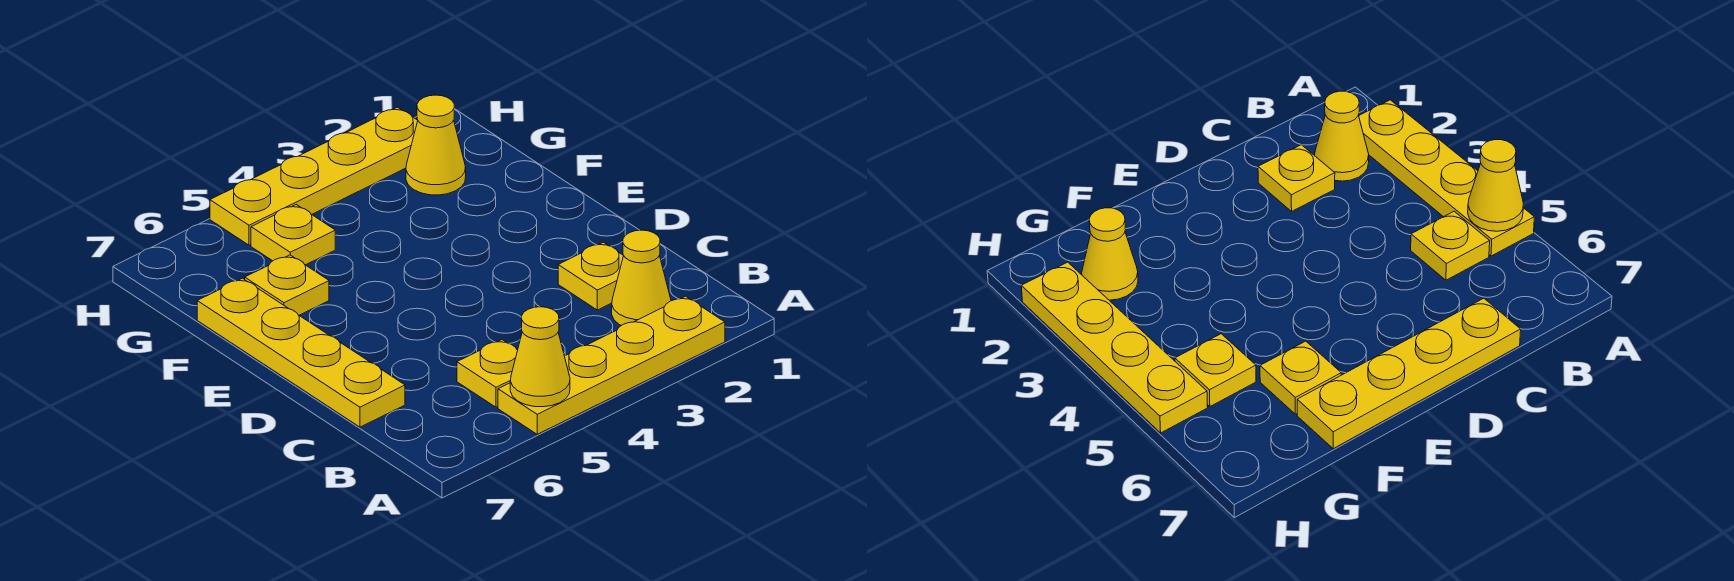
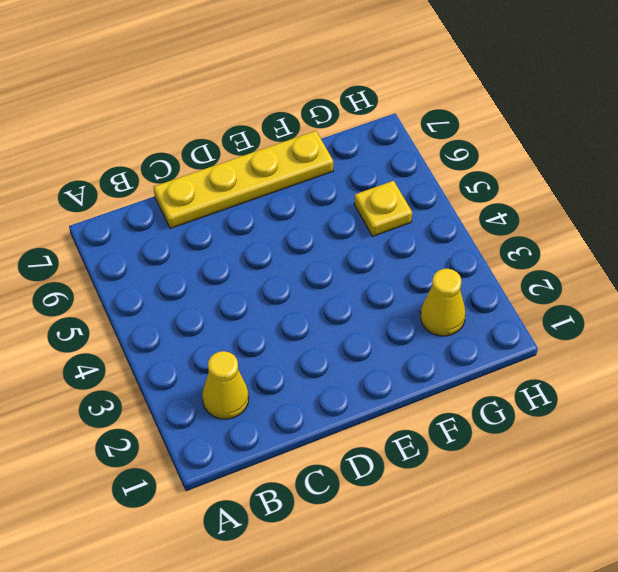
none -> yellow 1x4 plate [498,296,725,434]
none -> yellow 1x1 plate [457,340,518,407]

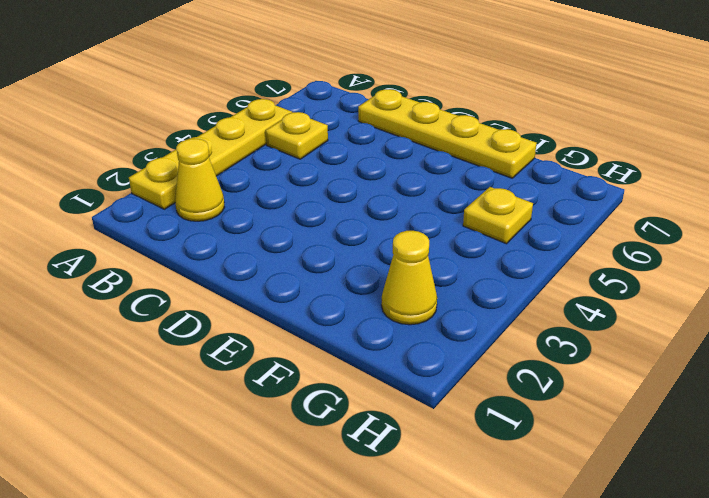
none -> yellow 1x1 plate [558,242,624,310]
none -> yellow 1x1 plate [245,255,329,315]

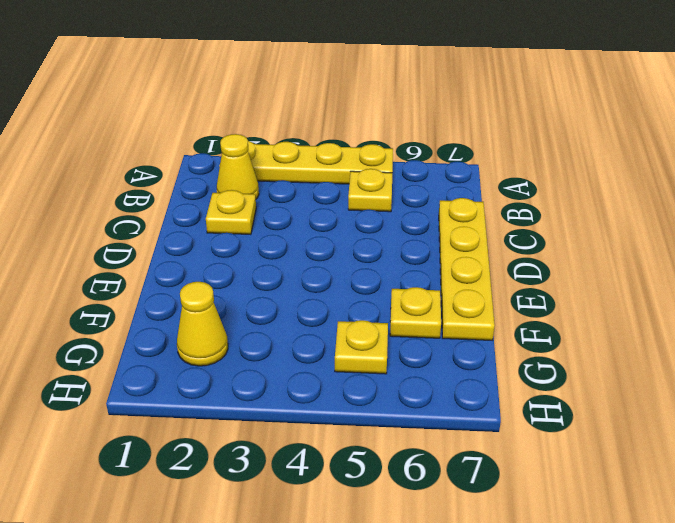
none -> yellow 1x4 plate [210,107,418,245]
none -> yellow 1x1 cone [510,307,570,407]

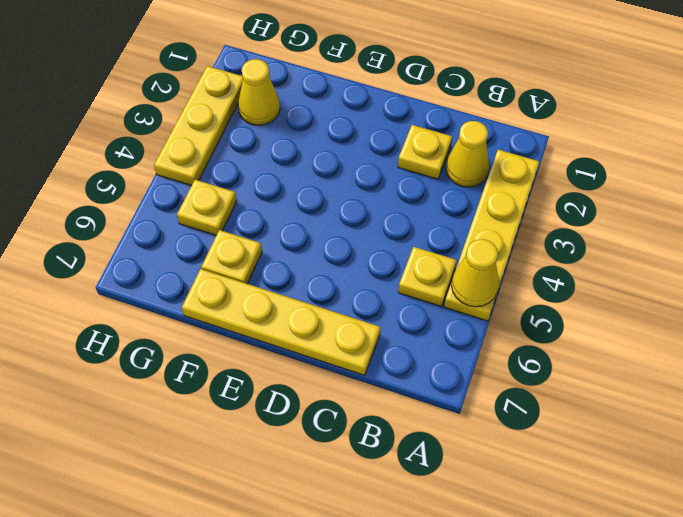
yellow 1x3 plate [154,66,243,186] -> yellow 1x4 plate [210,107,418,245]

